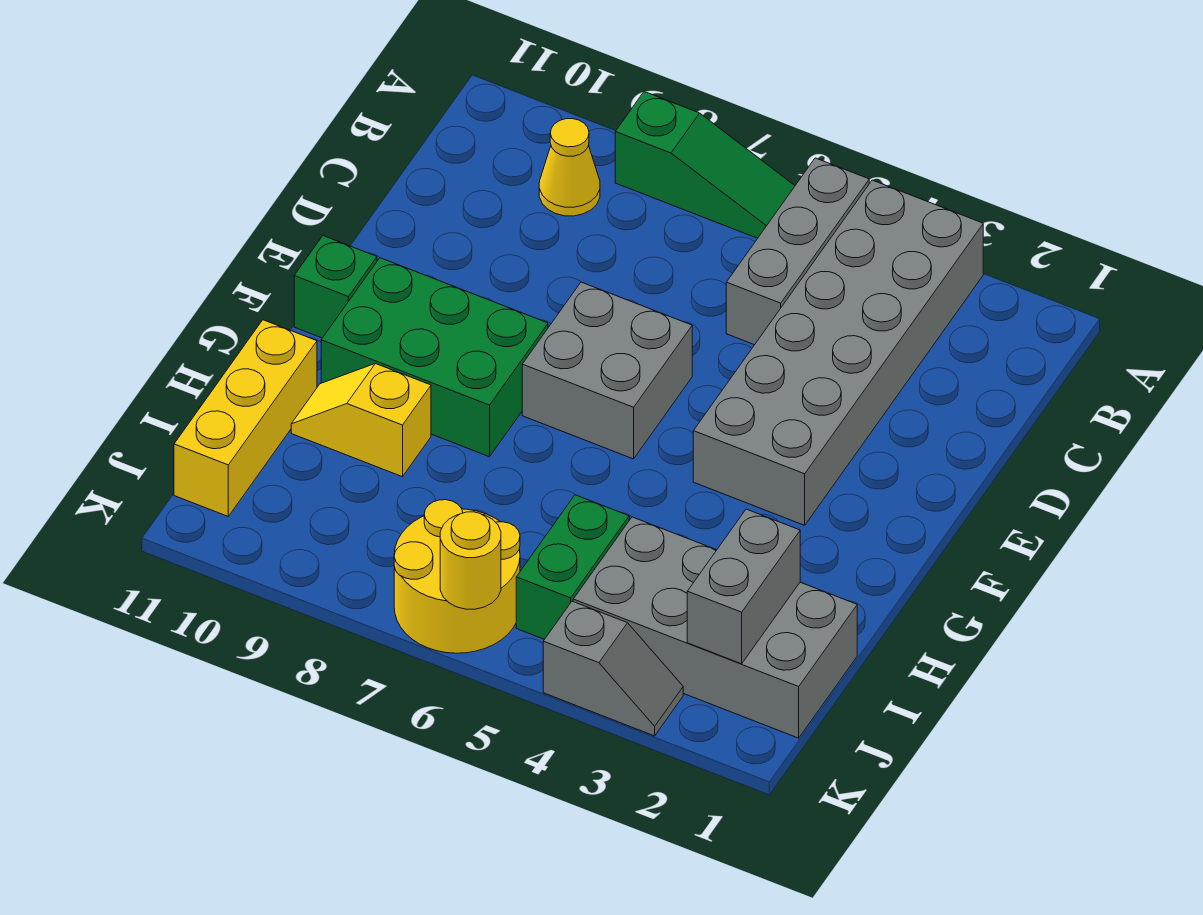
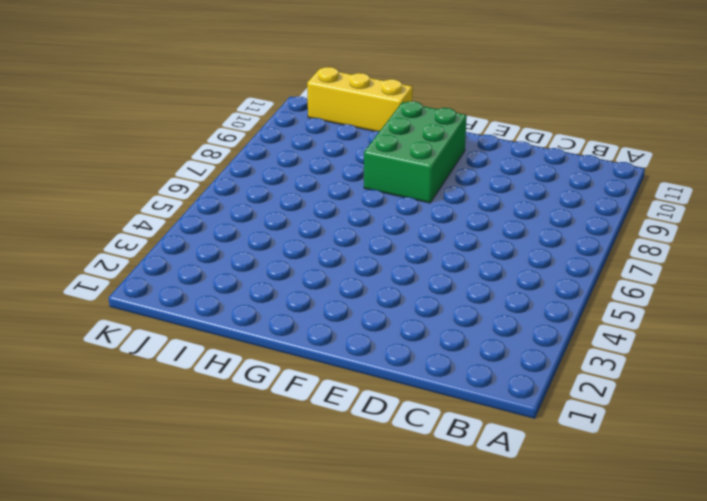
none -> grey 2x6 brick [693,180,983,525]
none -> grey 1x3 brick [726,158,869,345]
none -> green 1x3 slope [615,92,795,238]

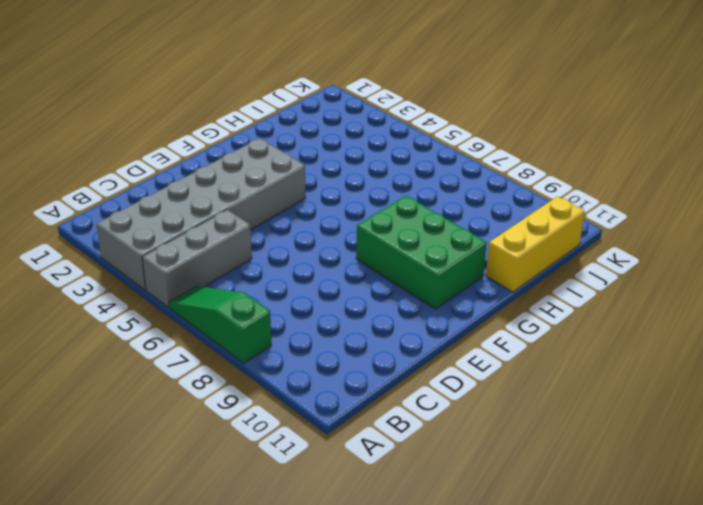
none -> yellow 1x1 cone [539,119,600,216]
none -> grey 2x2 brick [522,282,692,459]
none -> green 1x1 brick [294,236,377,338]

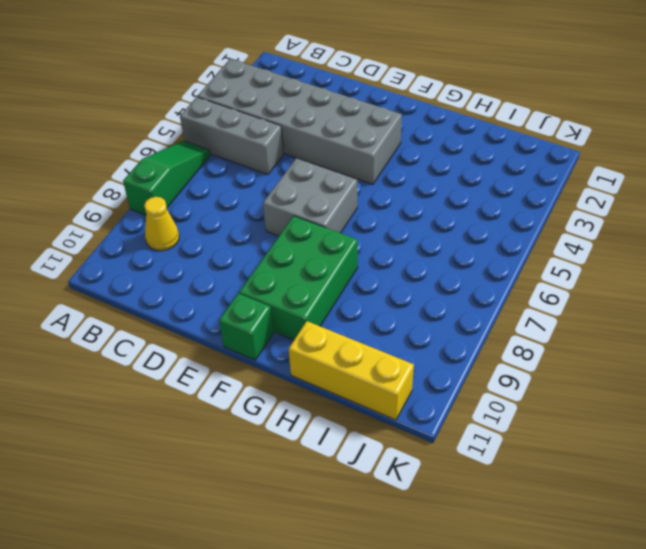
none -> yellow 1x2 slope [291,364,431,477]
none -> grey 2x4 brick [573,517,857,738]
none -> green 1x2 brick [516,495,629,639]

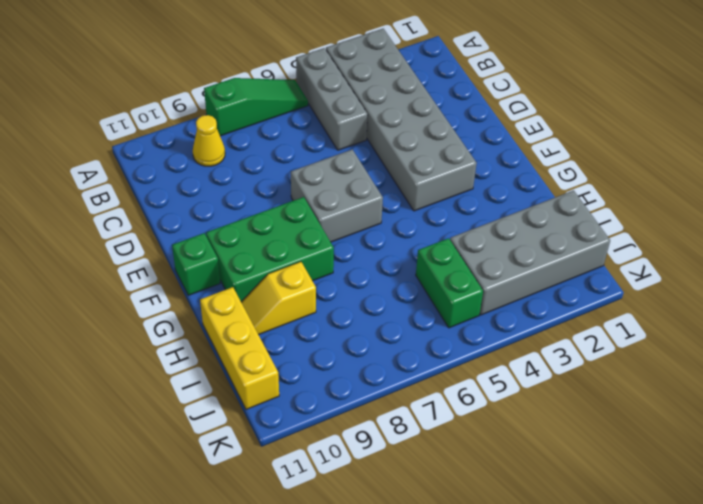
none -> yellow 2x2 round brick [394,500,520,653]
none -> grey 1x2 slope [543,601,683,736]
none -> grey 1x2 brick [687,509,800,664]

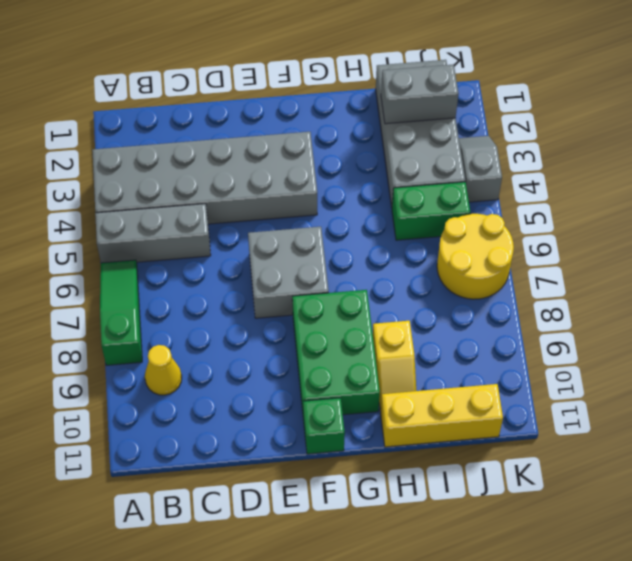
none -> yellow 1x1 round brick [440,512,501,609]

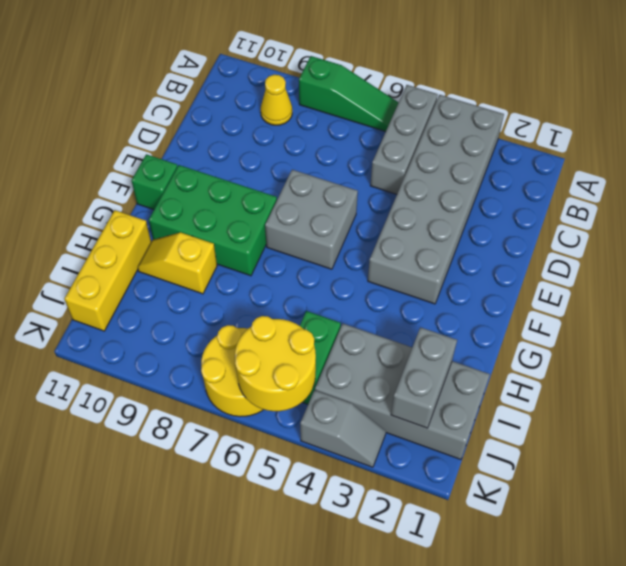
yellow 2x2 round brick [235,316,316,411] -> yellow 1x1 round brick [440,512,501,609]

